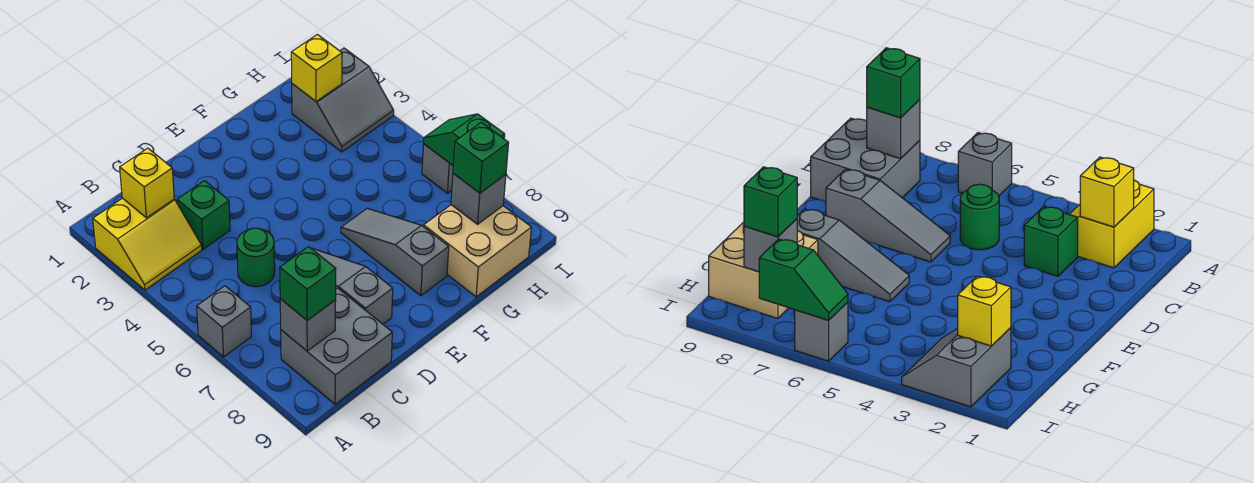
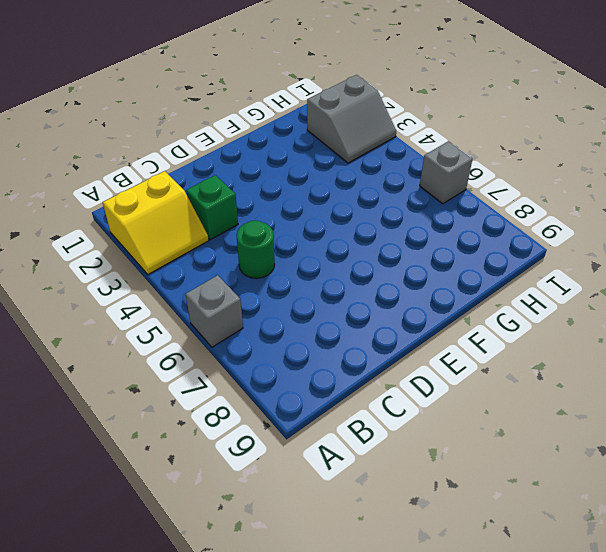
none -> grey 2x2 brick [281,288,392,404]
none -> grey 1x3 slope [312,248,393,324]
none -> grey 1x3 slope [341,208,449,296]

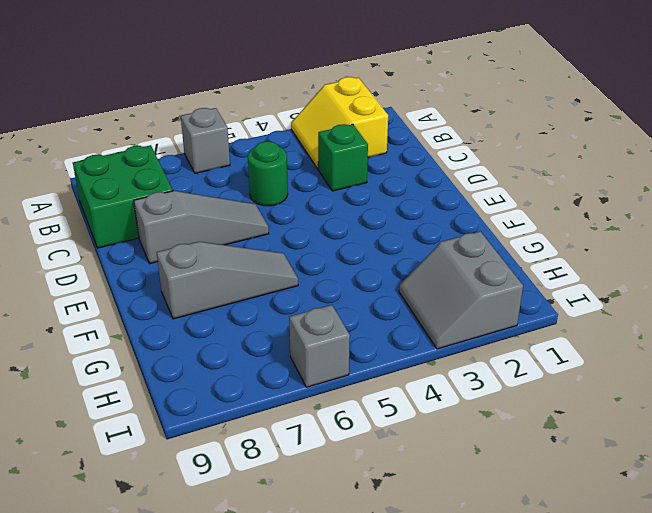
green 2x2 brick [73,145,173,248] -> grey 2x2 brick [281,288,392,404]
none -> tan 2x2 brick [424,205,532,297]
none -> yellow 1x1 brick [120,148,174,218]
none -> grey 1x1 brick [280,299,336,351]

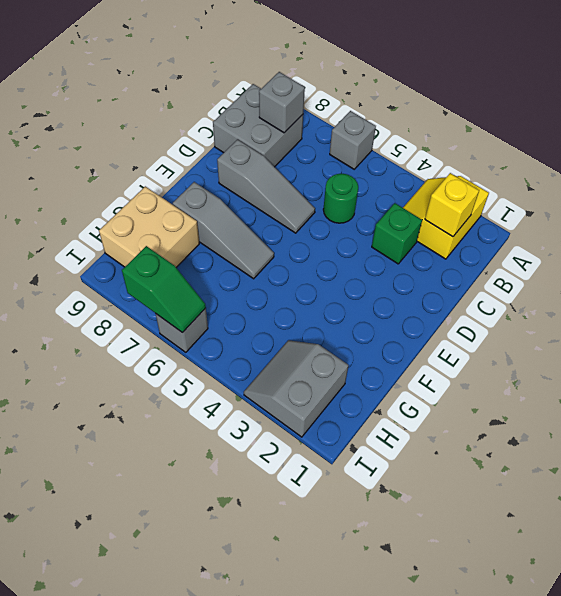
none -> yellow 1x1 brick [291,35,342,101]
none -> grey 1x1 brick [451,174,506,224]
none -> green 1x1 brick [280,247,336,320]

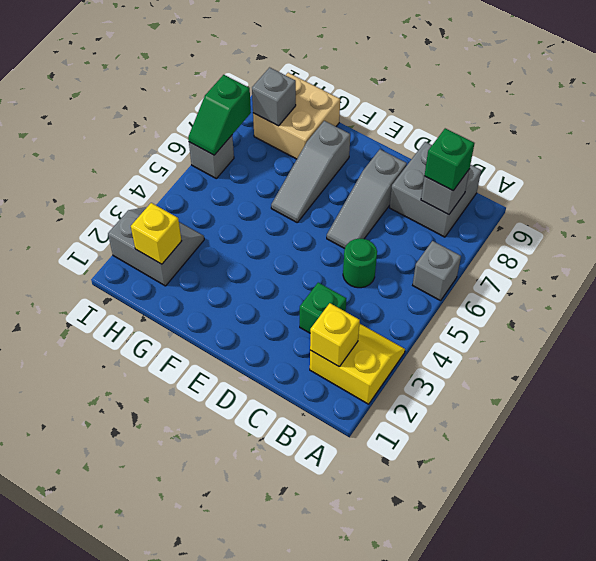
none -> green 1x1 brick [453,122,509,193]

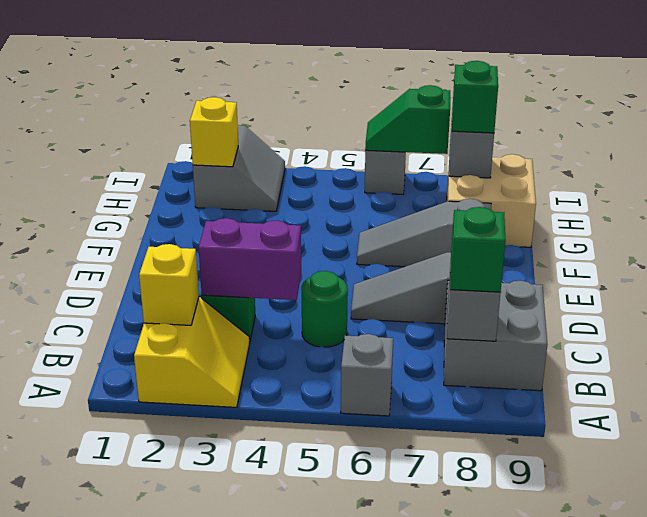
purple 1x2 brick [199,218,301,300] -> none

